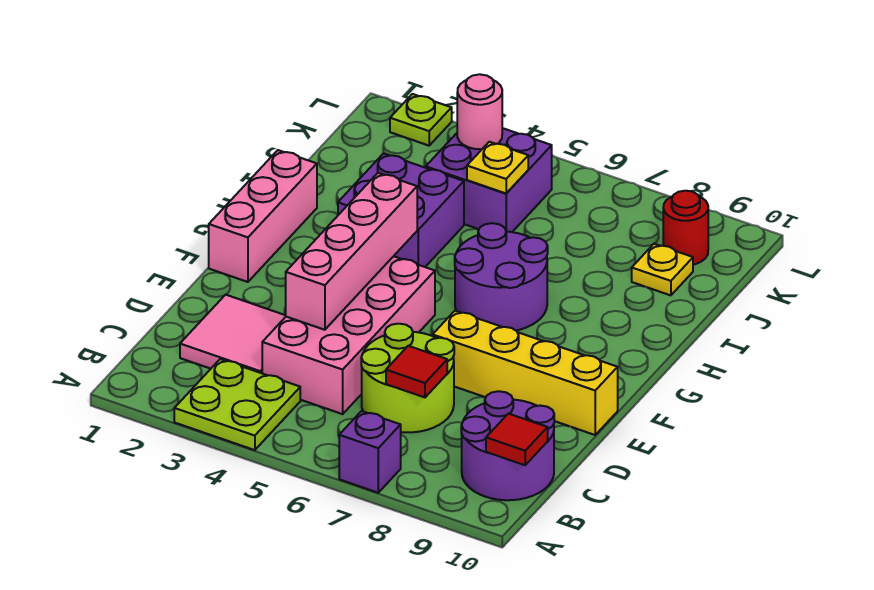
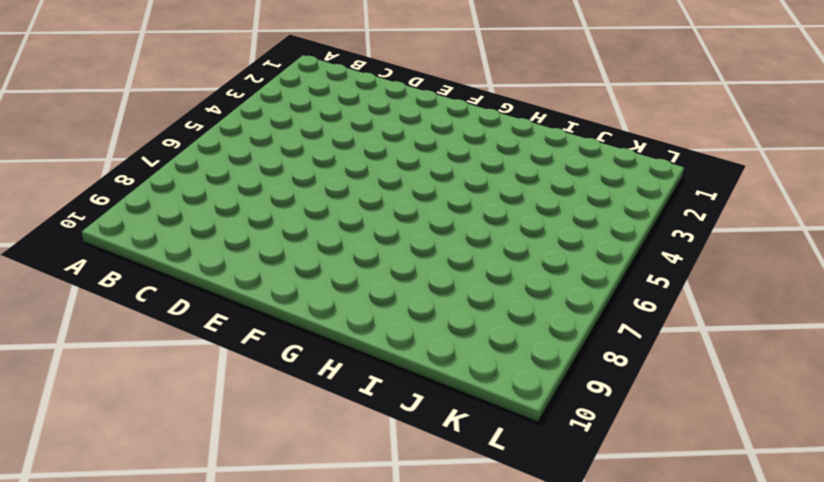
none -> lime 2x2 plate [174,359,300,450]
none -> purple 1x1 brick [339,411,401,493]
none -> purple 2x2 round brick [461,391,554,500]

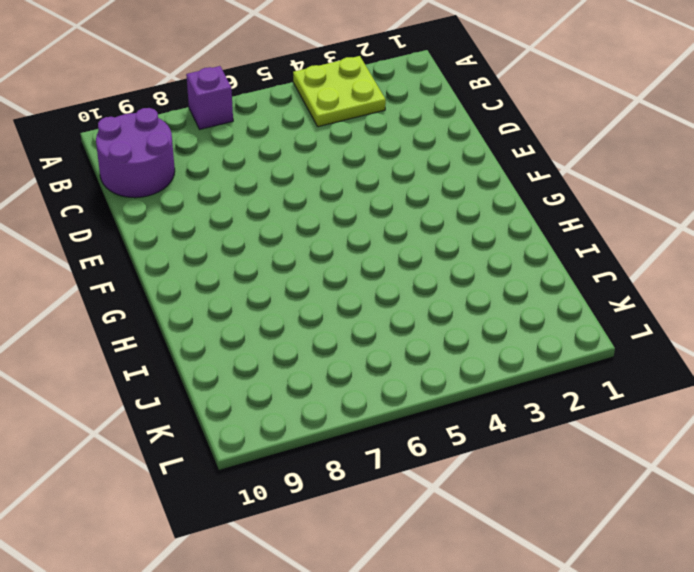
none -> pink 2x2 tile [180,295,286,373]
none -> pink 2x4 brick [262,256,435,414]
none -> lime 2x2 round brick [361,324,454,432]

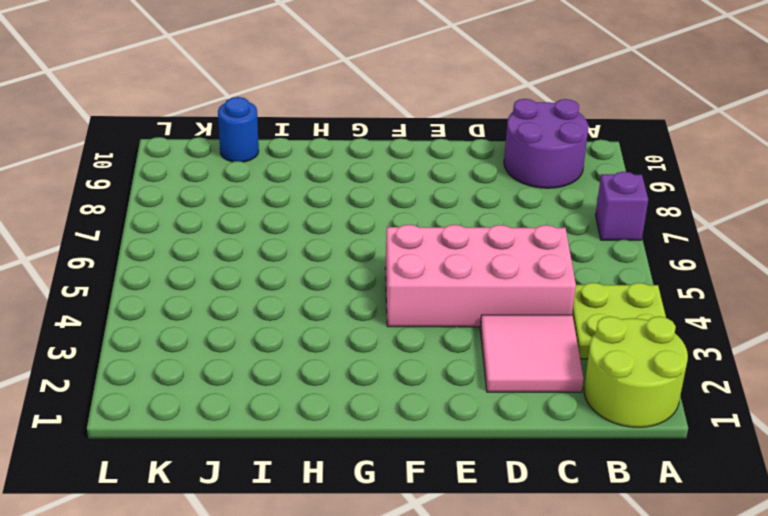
lime 2x2 round brick [584,316,688,427] -> lime 2x2 round brick moved to [361,324,454,432]
blue 1x1 round brick [218,97,259,162] -> none
none -> yellow 1x4 brick [433,311,618,435]
none -> pink 1x3 brick [209,150,317,282]
none -> purple 2x2 round brick [455,223,548,330]

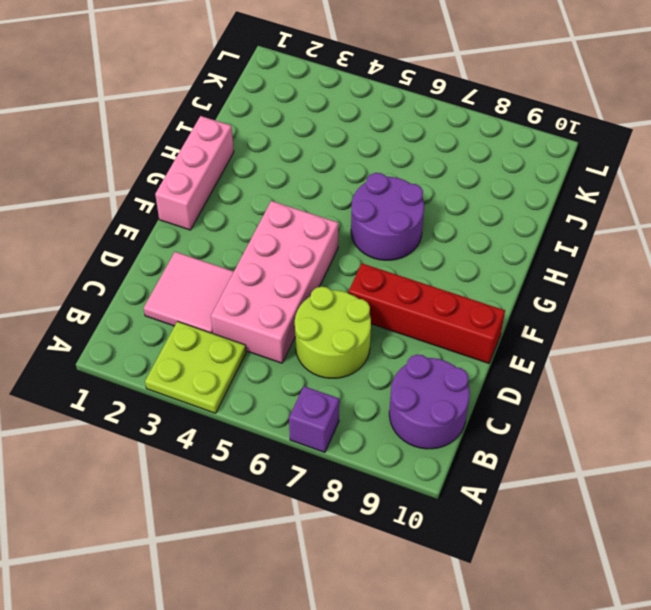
red 1x4 brick [348,263,505,363] -> yellow 1x4 brick [433,311,618,435]
none -> purple 2x2 brick [338,153,464,267]
none -> purple 2x2 brick [426,128,552,232]
none -> yellow 1x1 plate [632,244,693,295]

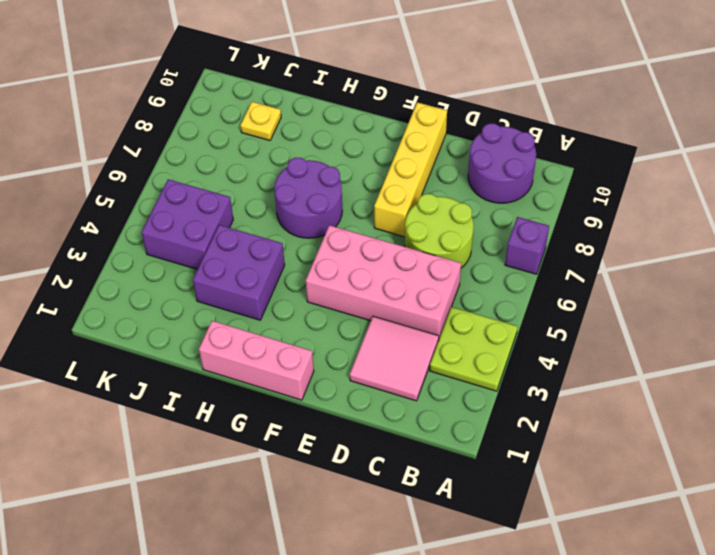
none -> red 1x1 round brick [663,191,708,265]
none -> lime 1x1 plate [390,94,452,146]
none -> red 1x1 tile [486,414,548,465]

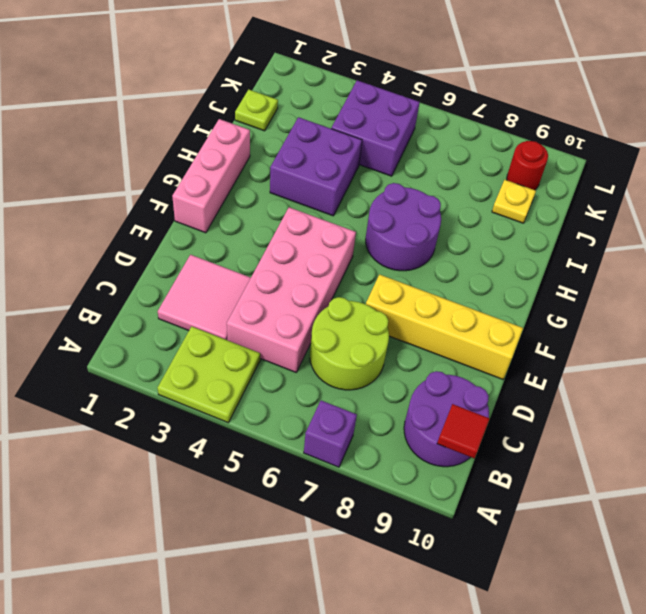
lime 1x1 plate [235,89,278,131] -> lime 1x1 plate moved to [390,94,452,146]
none -> red 1x1 tile [386,346,447,397]
none -> pink 1x4 brick [286,173,417,330]
none -> yellow 1x1 plate [467,142,528,193]

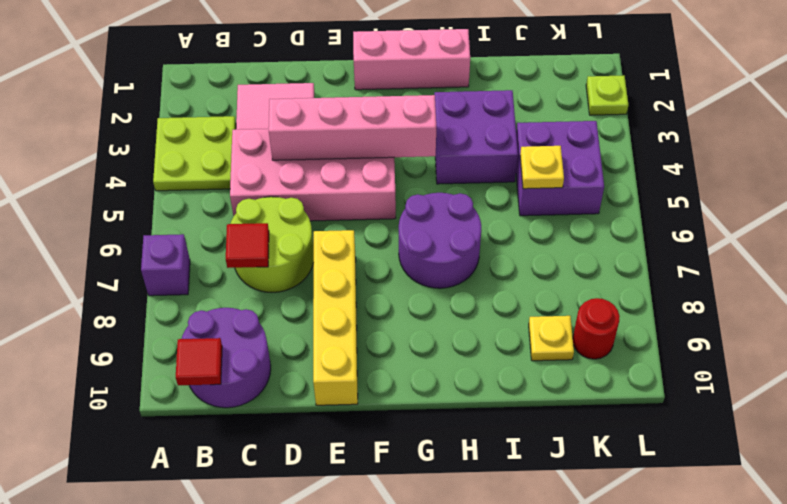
none -> pink 1x1 round brick [457,74,502,149]

